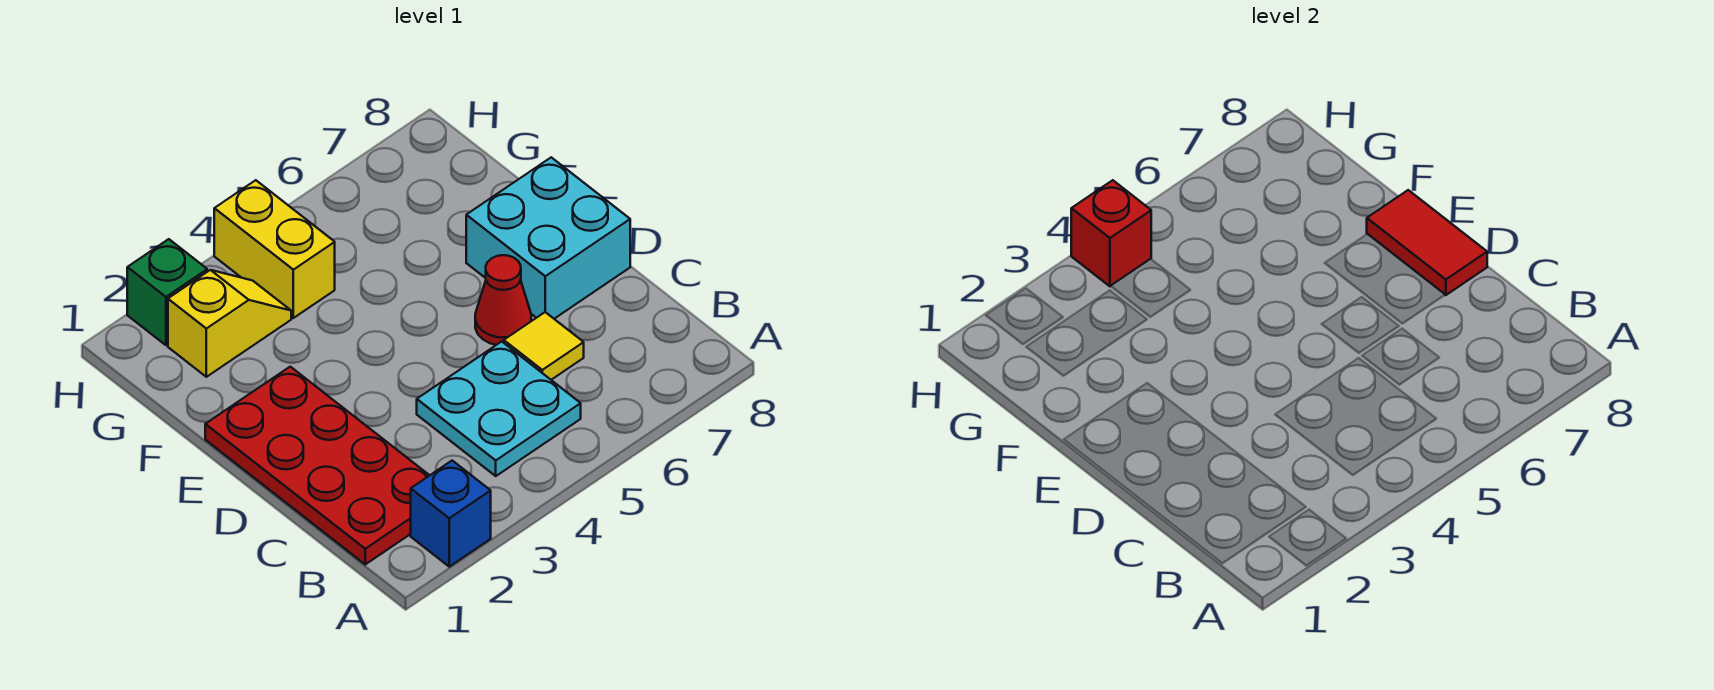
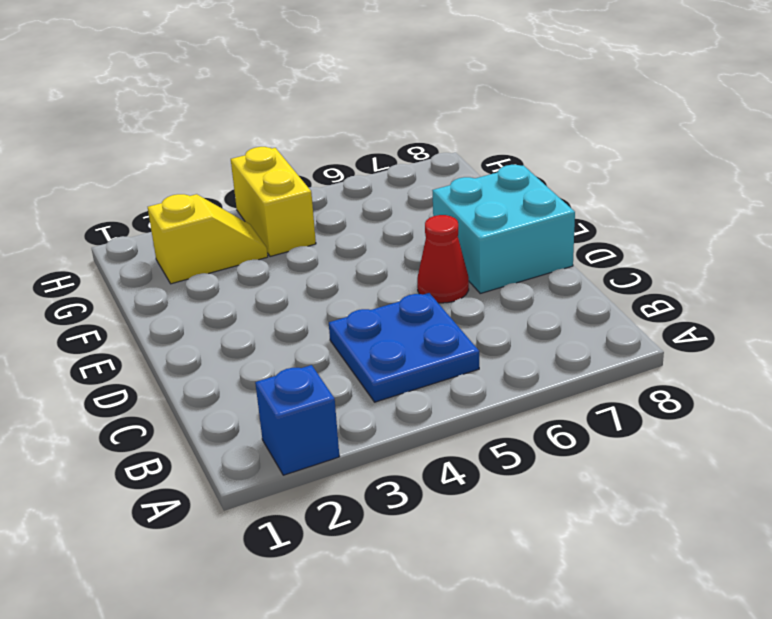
blue 2x2 plate [329,293,479,402] -> cyan 2x2 plate [417,342,581,476]
none -> red 2x4 plate [205,367,430,564]
none -> yellow 1x1 tile [504,312,584,380]

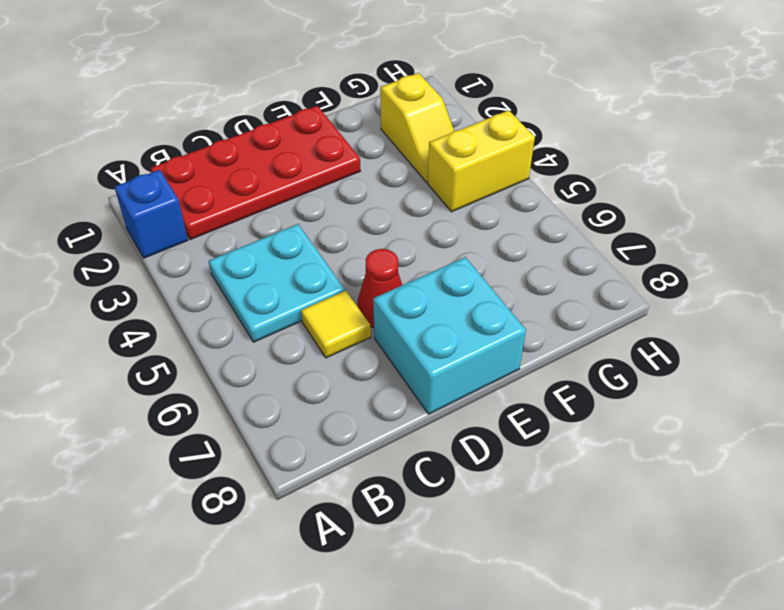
none -> green 1x1 brick [127,239,207,345]
none -> red 1x2 tile [1367,190,1487,295]

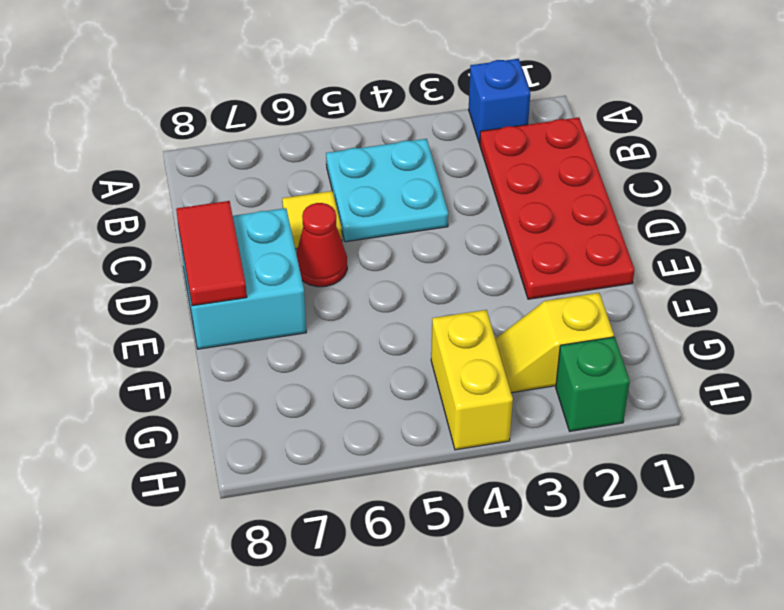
none -> red 1x1 brick [1071,180,1151,286]

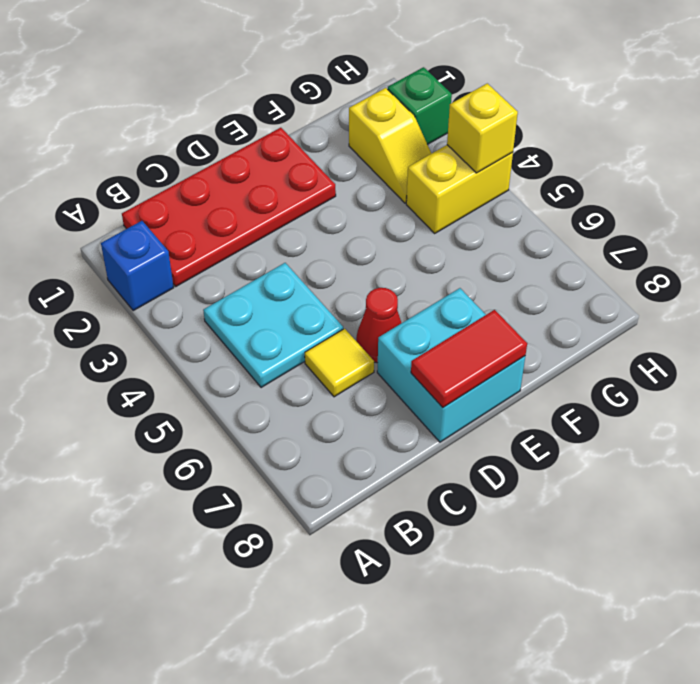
yellow 1x1 brick [447,83,518,173] -> red 1x1 brick [1071,180,1151,286]

